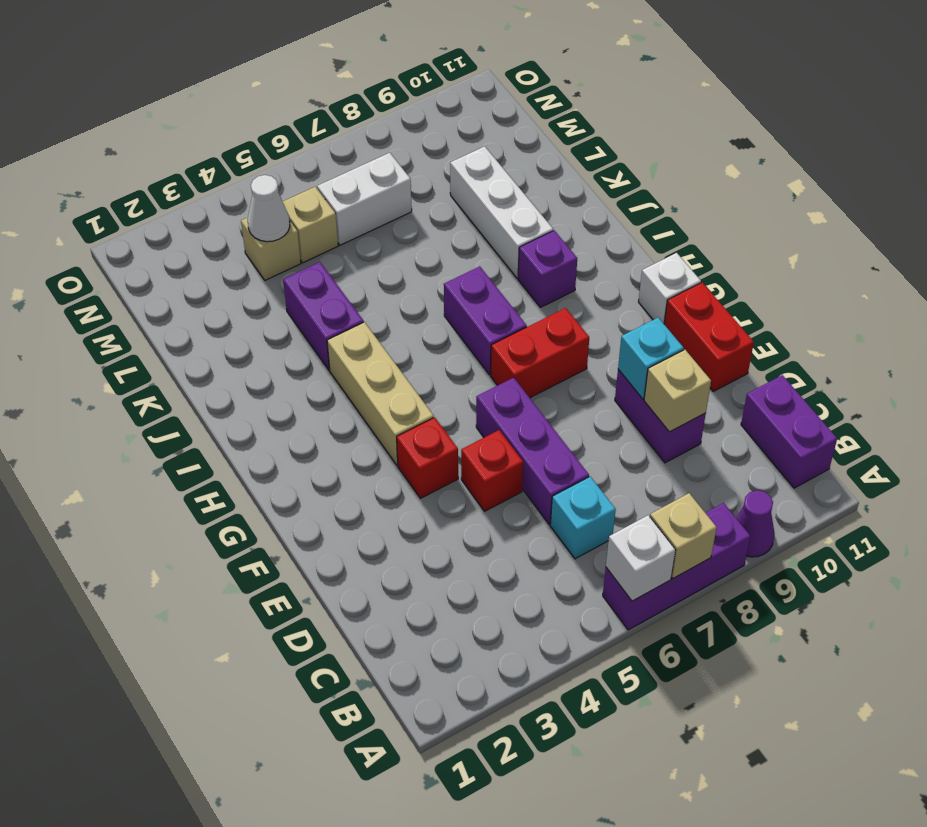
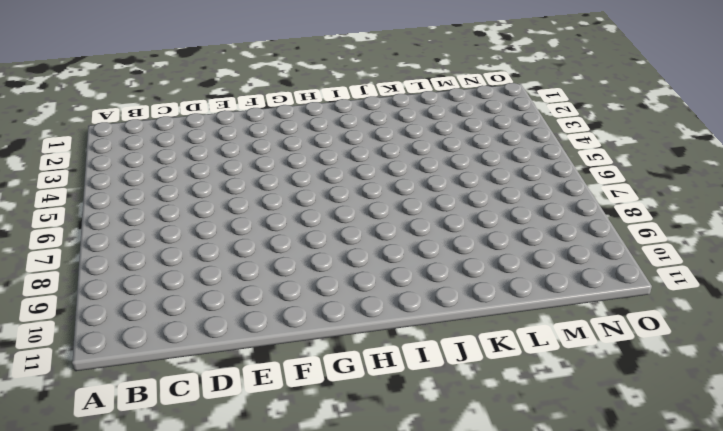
none -> purple 1x3 brick [603,503,751,630]
none -> purple 1x1 cone [736,490,775,557]
none -> purple 1x2 brick [741,375,837,488]

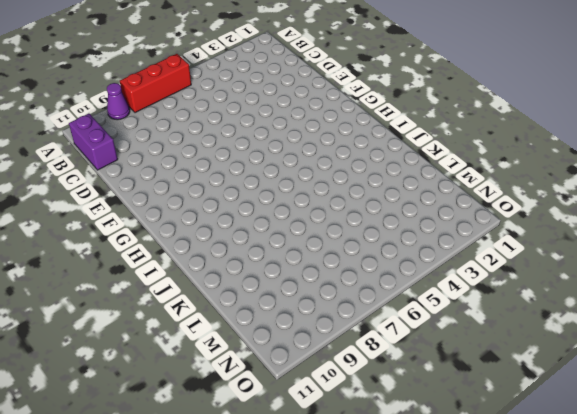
red 1x3 brick [120,54,191,113] -> purple 1x3 brick [603,503,751,630]
none -> cyan 1x1 brick [550,477,616,559]
none -> purple 1x3 brick [476,378,589,524]
none -> purple 1x2 brick [615,369,706,463]

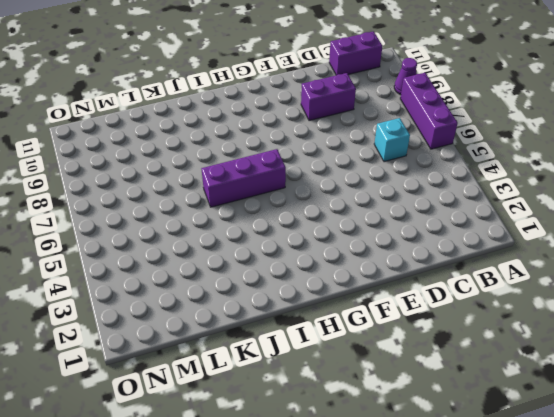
purple 1x3 brick [201,149,286,207] -> purple 1x3 brick moved to [476,378,589,524]
none -> red 1x1 brick [461,430,523,511]
none -> red 1x2 brick [664,282,754,391]
none -> red 1x1 brick [397,417,458,498]

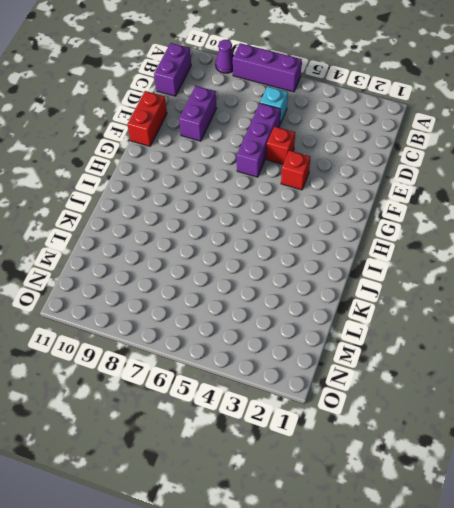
none -> tan 1x3 brick [327,322,434,465]
none -> red 1x2 brick [491,308,589,398]
none -> white 1x1 brick [639,253,701,324]

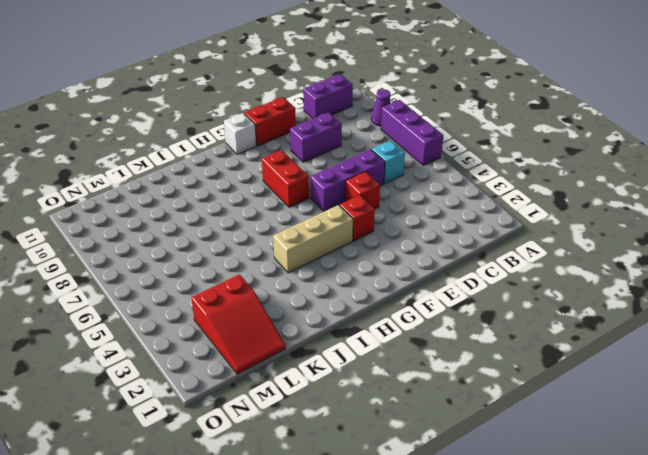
red 2x3 slope [191,274,286,374] -> none
none -> purple 1x2 brick [444,266,527,375]
none -> purple 1x1 brick [518,230,577,307]
none -> purple 1x2 brick [283,262,364,370]

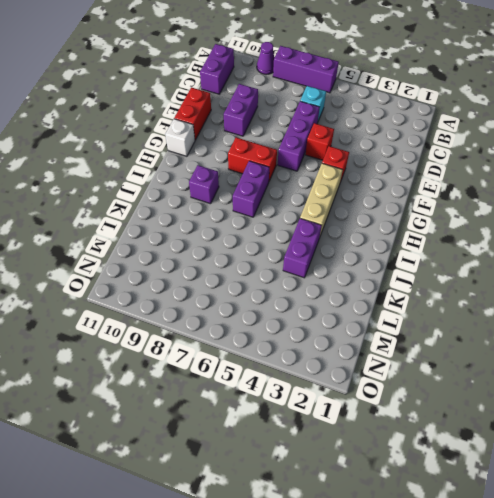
none -> white 1x3 brick [450,146,553,278]
none -> tan 1x1 brick [241,218,301,280]
none -> tan 1x1 brick [283,187,338,263]

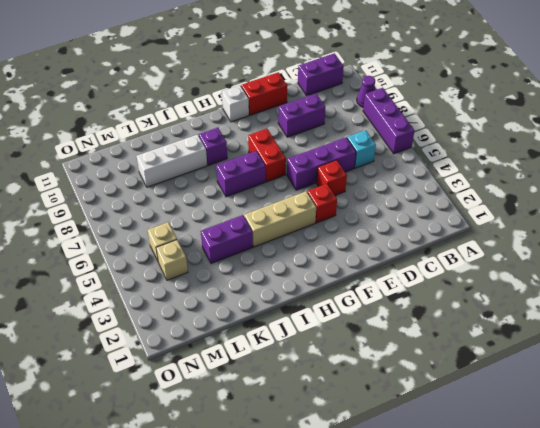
none -> white 1x2 brick [317,153,412,245]
none -> white 1x1 brick [606,515,676,601]
none -> tan 1x1 brick [650,493,717,578]

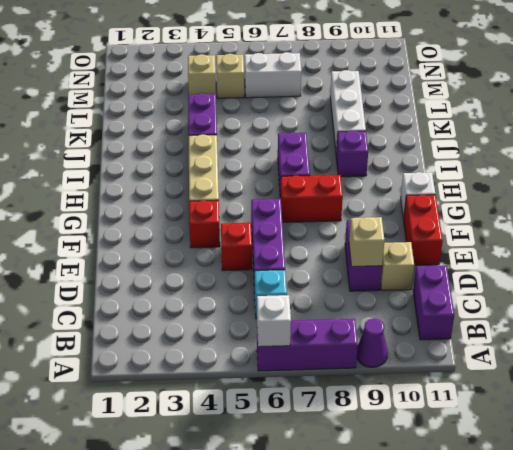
tan 1x1 brick [381,242,414,290] -> tan 1x1 brick moved to [650,493,717,578]
none -> cyan 1x1 brick [618,318,684,399]
none -> white 1x1 cone [248,175,290,242]

